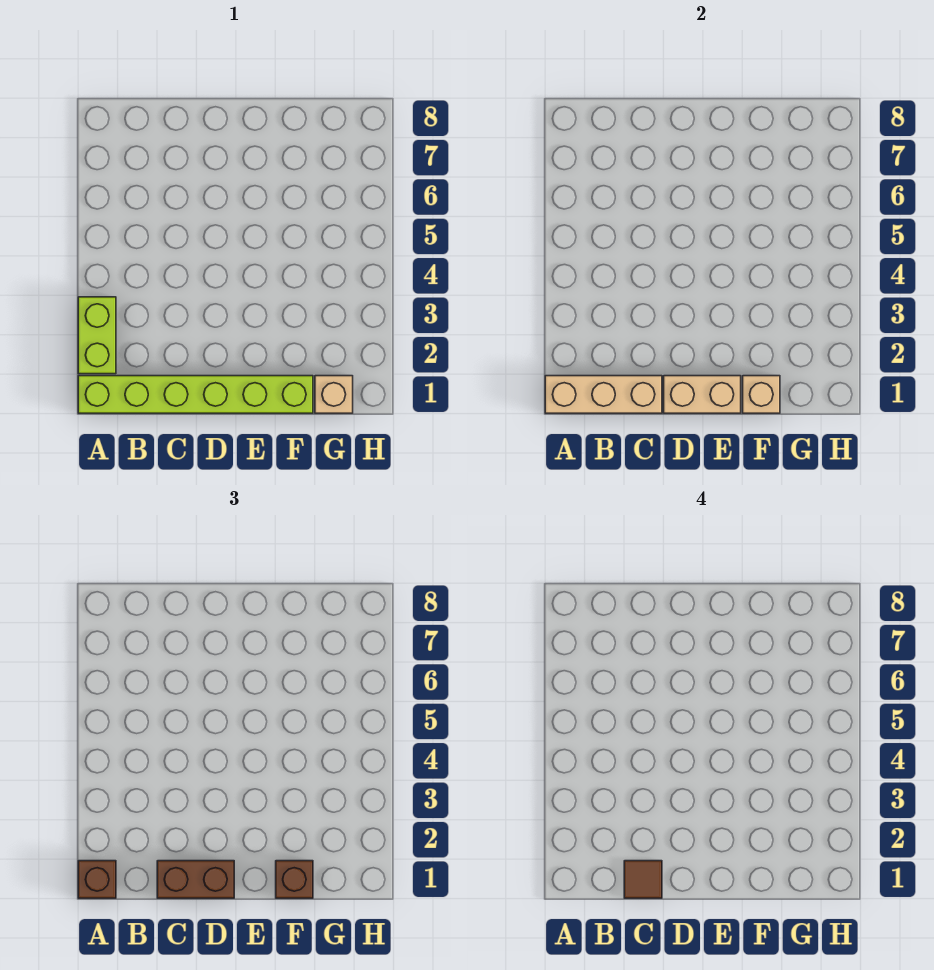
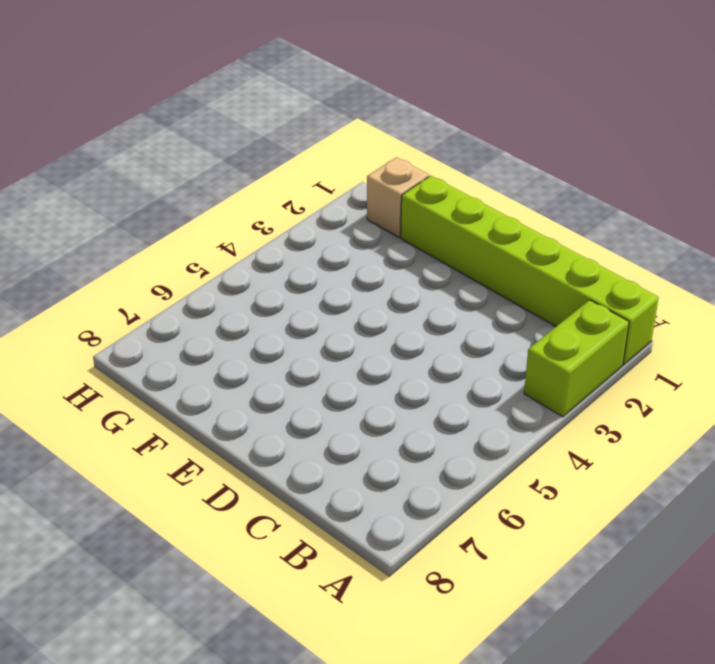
none -> tan 1x3 brick [545,376,662,413]
none -> tan 1x2 brick [664,376,741,413]

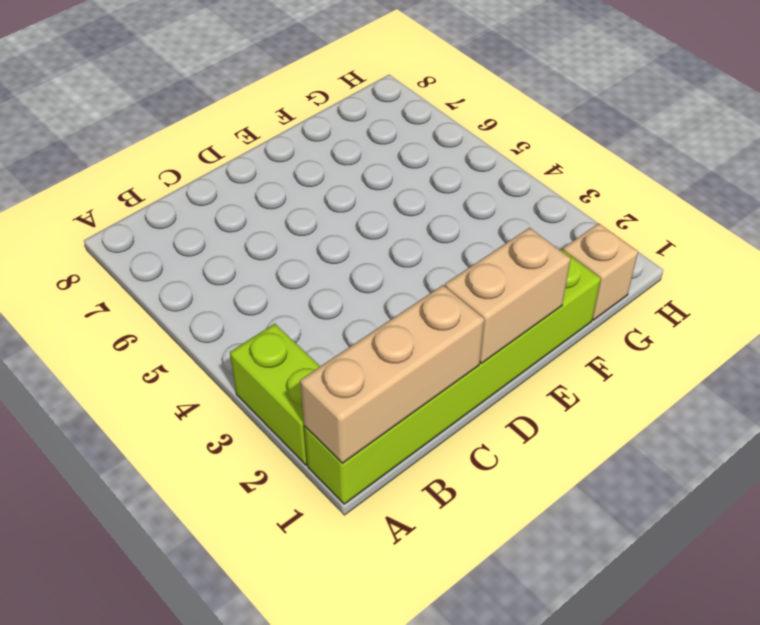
none -> tan 1x1 brick [743,376,780,413]
none -> brown 1x1 brick [78,861,116,898]

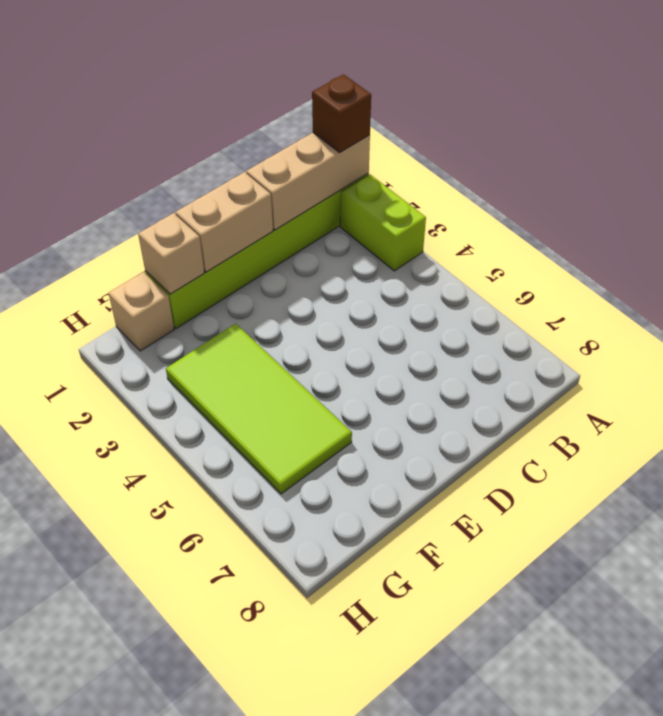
lime 2x4 tile [166,324,352,494] -> none
none -> brown 1x2 brick [157,861,234,898]
none -> brown 1x1 brick [276,861,313,898]

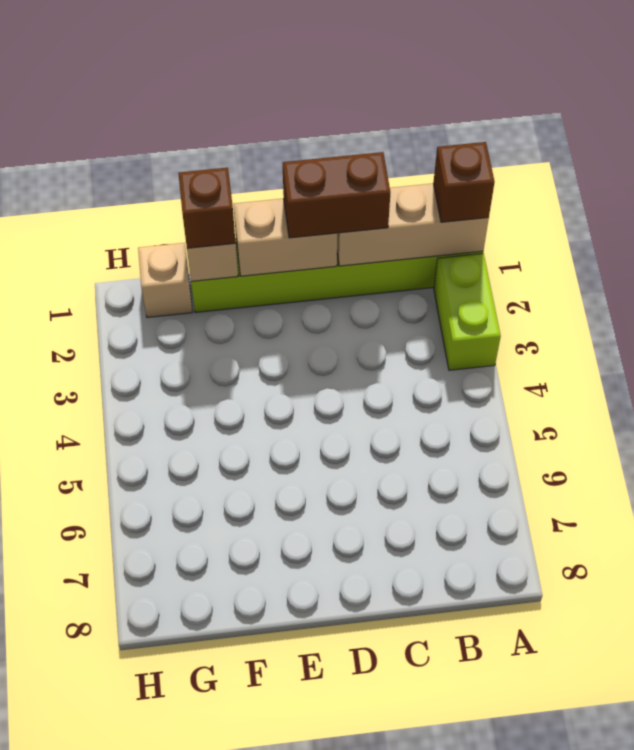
none -> brown 1x1 tile [624,861,662,898]

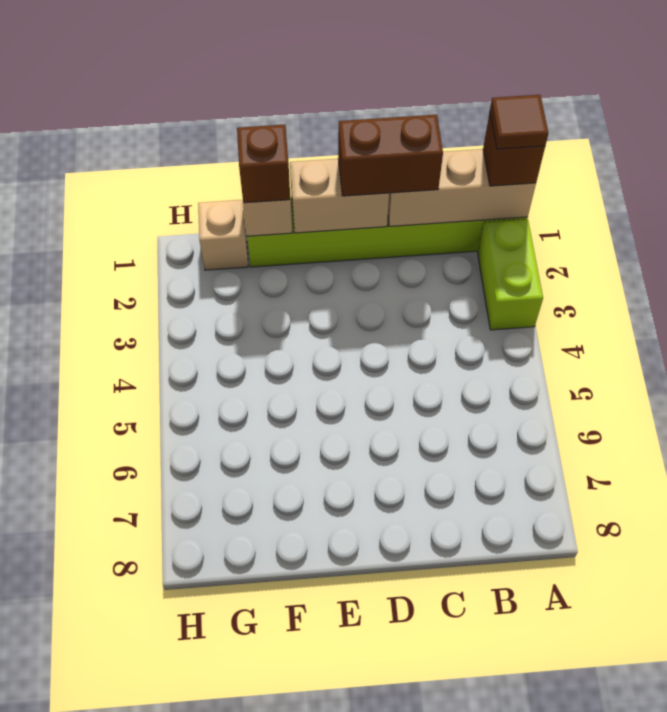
brown 1x1 tile [490,95,549,149] -> brown 1x1 tile moved to [624,861,662,898]

